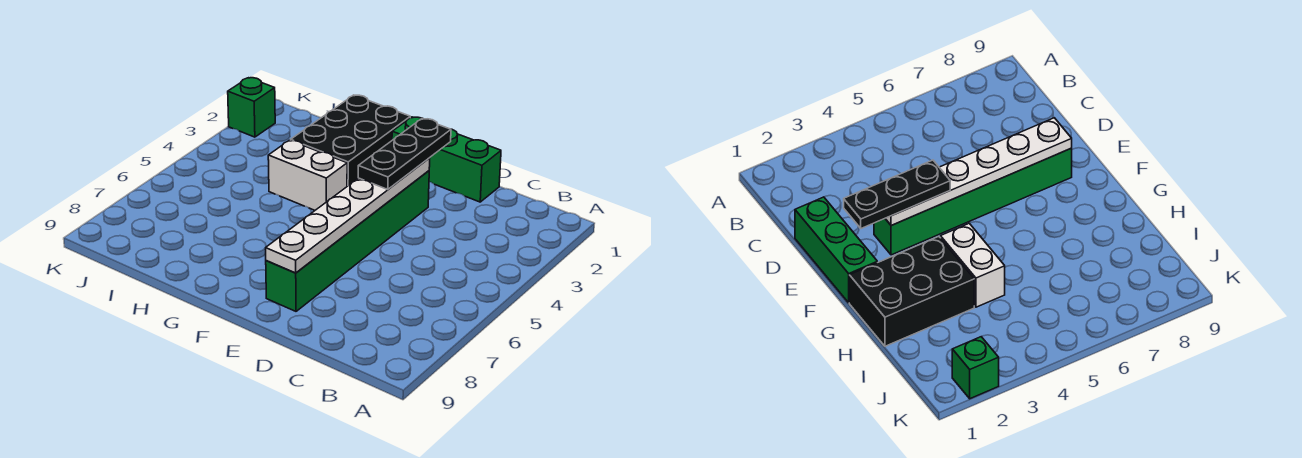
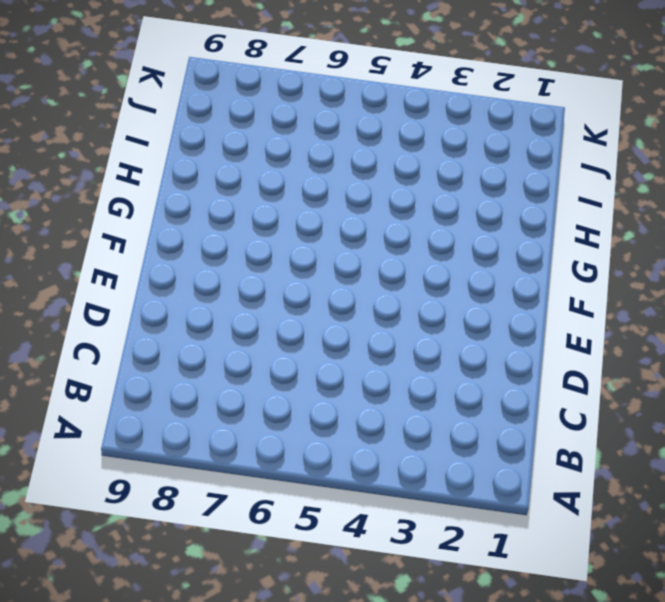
none -> green 1x3 brick [392,117,501,202]
none -> green 1x6 brick [266,171,429,311]

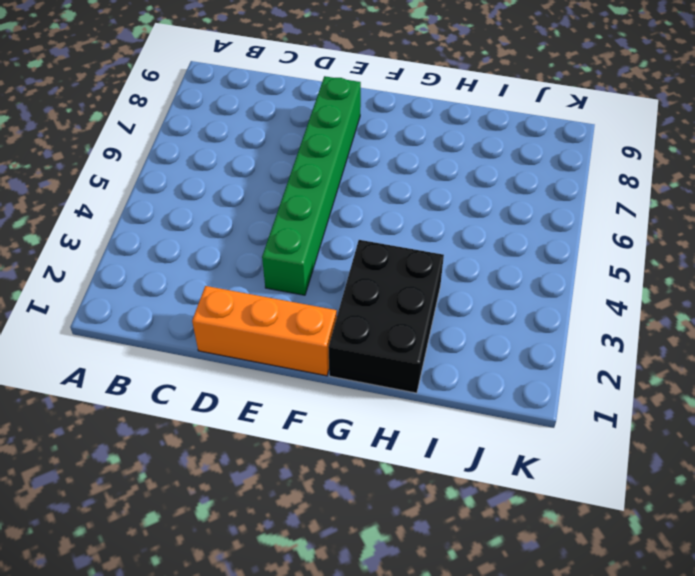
orange 1x3 brick [192,286,337,376] -> green 1x3 brick [392,117,501,202]
none -> white 1x2 brick [268,140,347,210]
none -> green 1x1 brick [228,78,275,137]

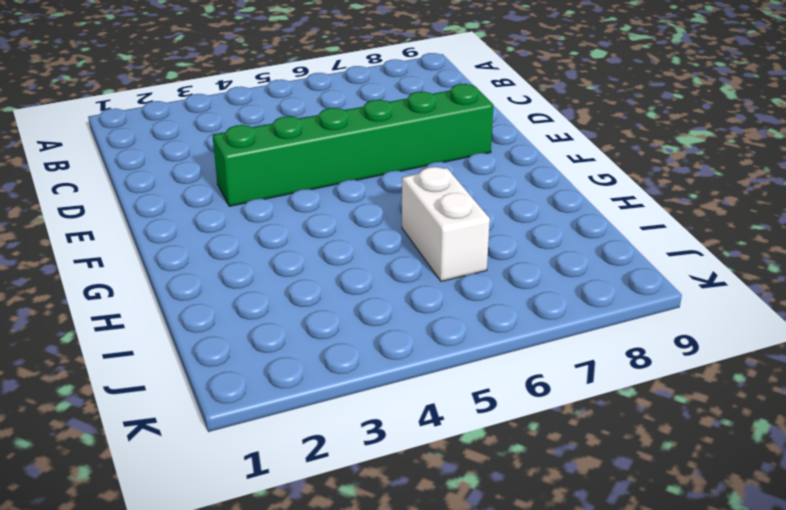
white 1x2 brick [402,167,490,281] -> white 1x2 brick moved to [268,140,347,210]
none -> green 1x3 brick [392,117,501,202]
none -> black 2x3 brick [291,95,410,186]

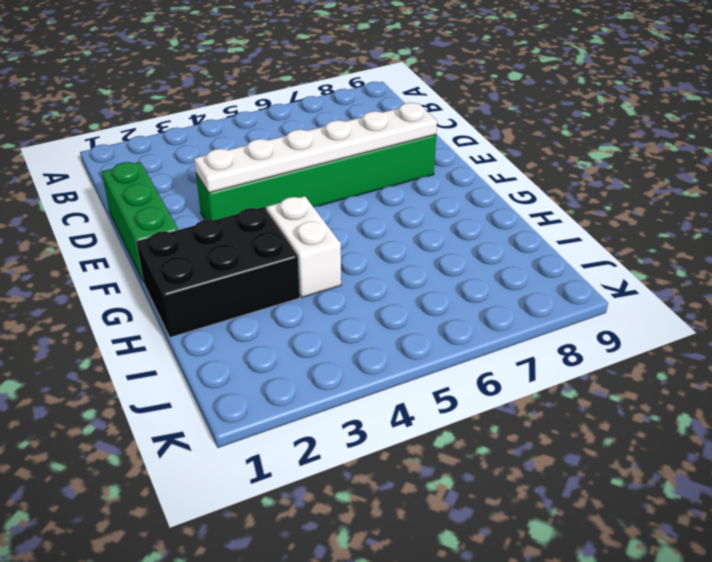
none -> green 1x1 brick [228,78,275,137]
none -> black 1x3 plate [358,119,451,189]

